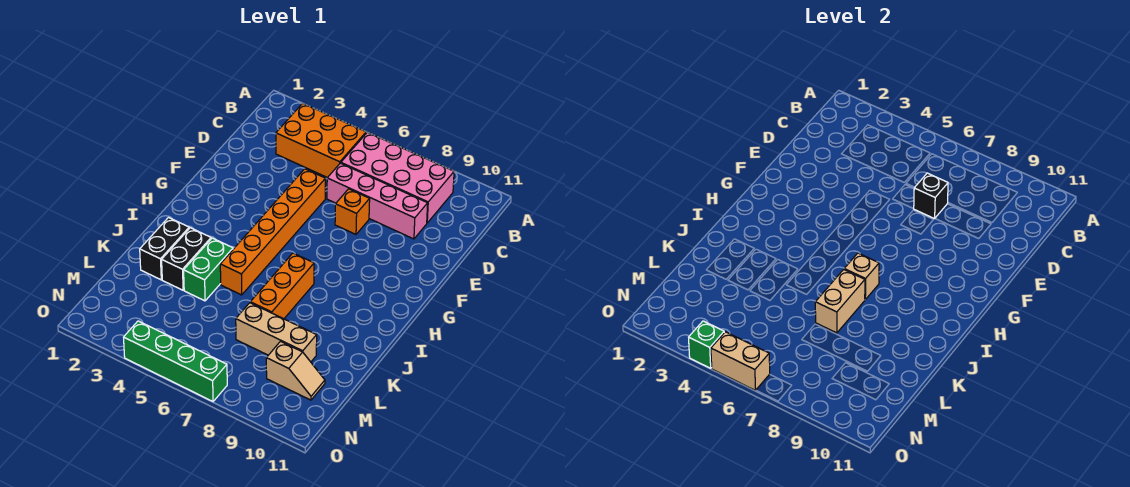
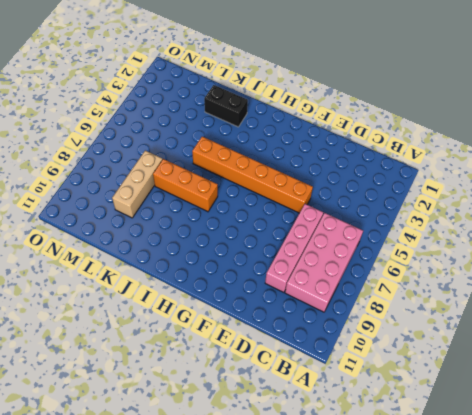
none -> orange 2x3 brick [276,103,366,178]
none -> orange 1x1 brick [335,189,370,234]
none -> black 1x2 brick [162,228,211,290]

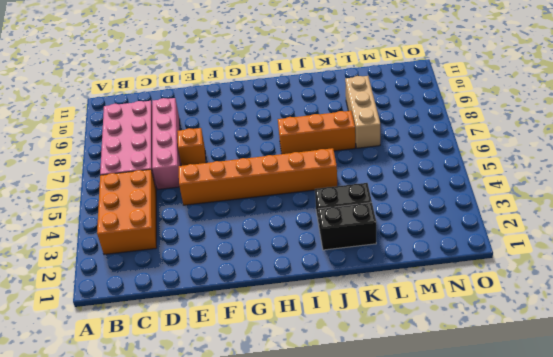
none -> green 1x2 brick [184,238,233,301]
none -> tan 1x2 slope [266,341,325,400]
none -> green 1x4 brick [124,321,227,401]

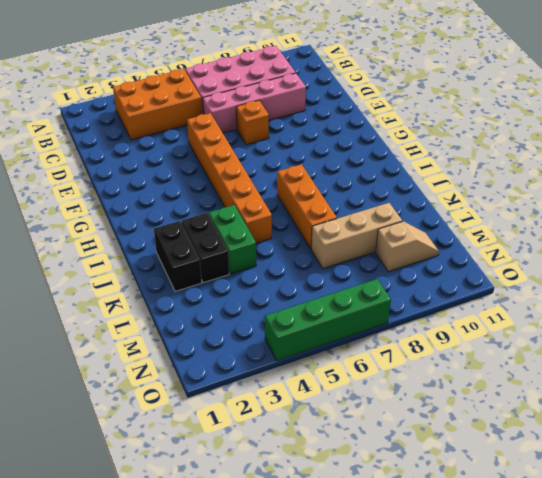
none -> black 1x1 brick [914,173,948,219]
none -> tan 1x1 brick [844,253,879,299]
none -> tan 1x2 brick [815,269,865,333]

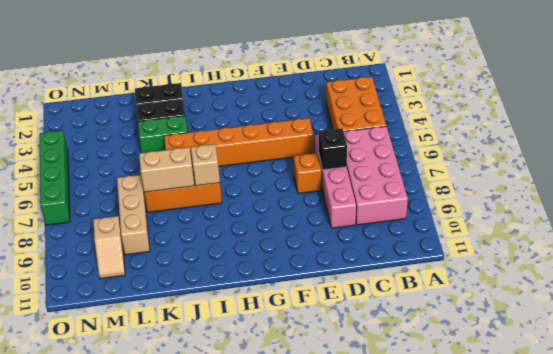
none -> green 1x1 brick [689,321,724,368]
none -> tan 1x2 brick [711,332,770,390]

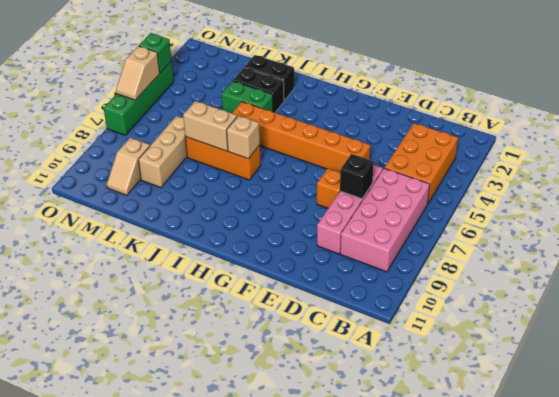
tan 1x2 slope [116,46,160,100] -> tan 1x2 brick [711,332,770,390]

